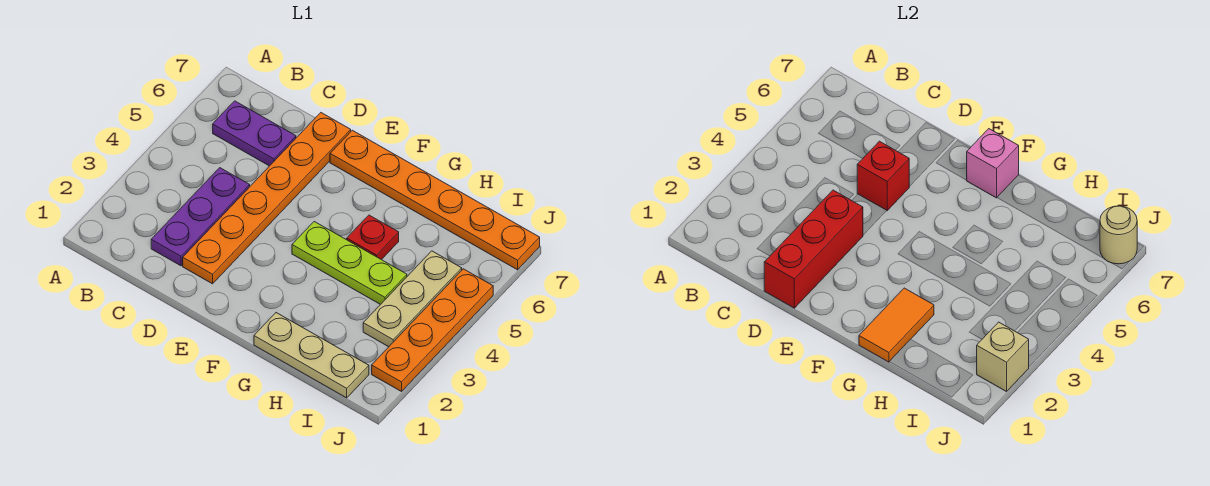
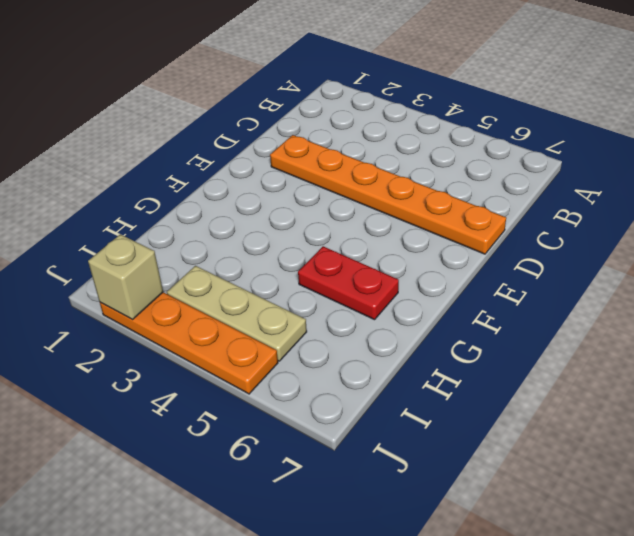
red 1x2 plate [298,246,399,320] -> red 1x1 plate [347,215,399,260]
none -> purple 1x2 plate [213,101,296,166]
none -> purple 1x3 plate [151,168,250,266]
none -> orange 1x6 plate [330,130,540,270]

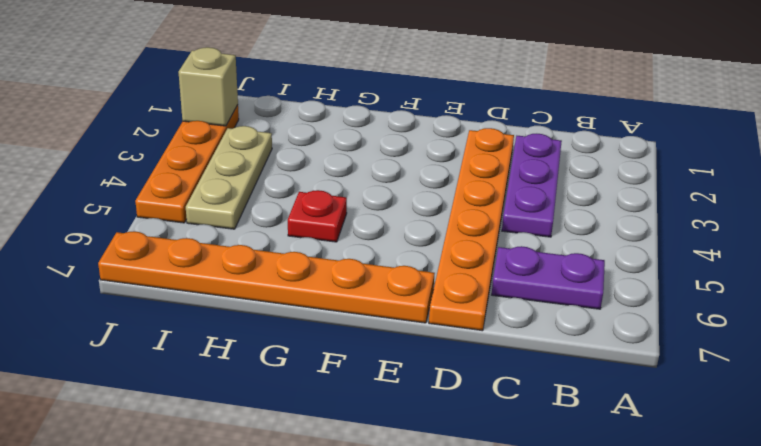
none -> lime 1x3 plate [292,222,407,305]
none -> tan 1x3 plate [254,313,369,398]
none -> red 1x3 brick [764,190,863,308]

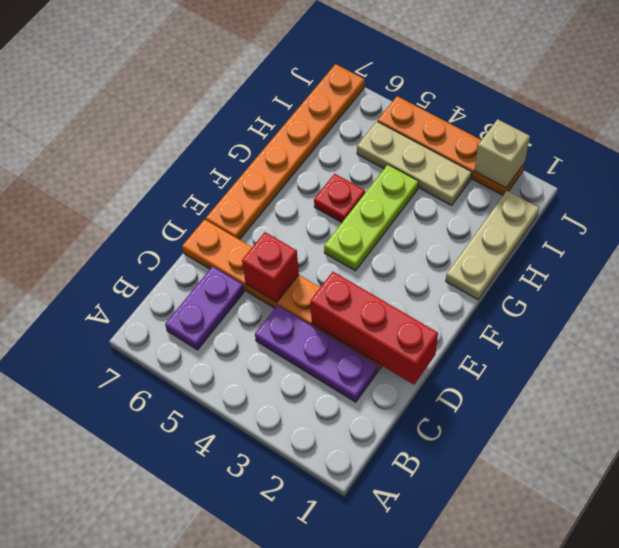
none -> pink 1x1 brick [967,129,1019,198]
none -> orange 1x2 tile [859,288,934,362]
none -> tan 1x1 round brick [1100,206,1137,264]

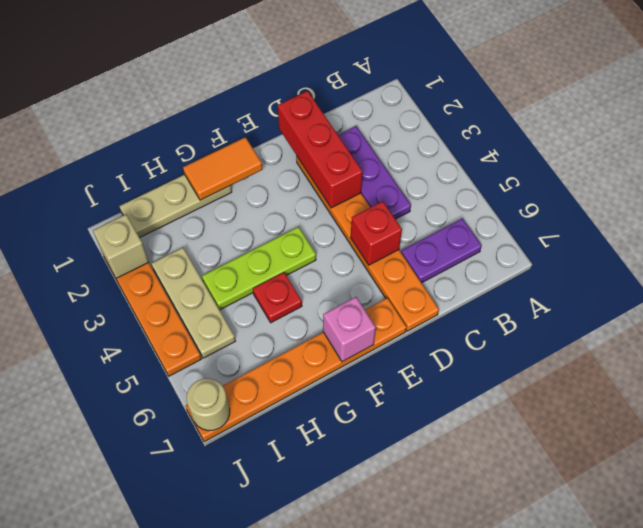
orange 1x2 tile [183,137,263,200] -> orange 1x2 tile turned to [859,288,934,362]

